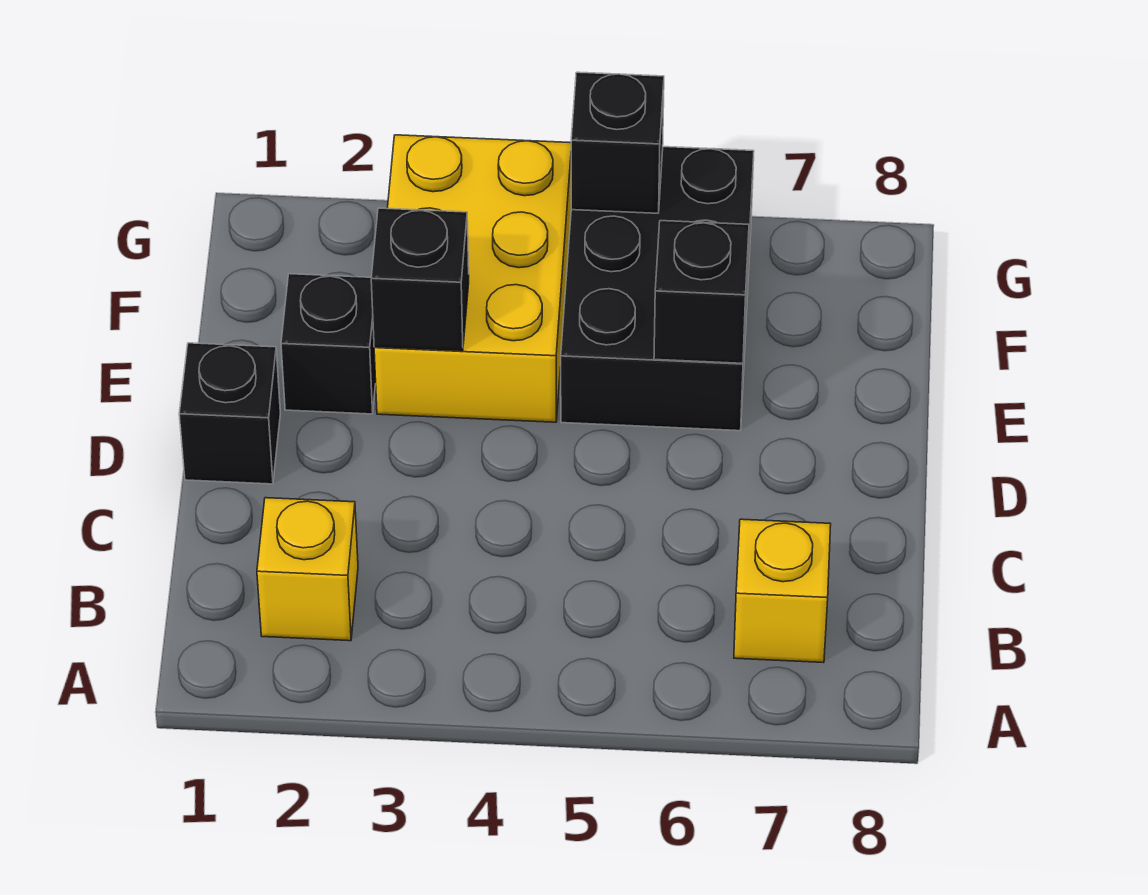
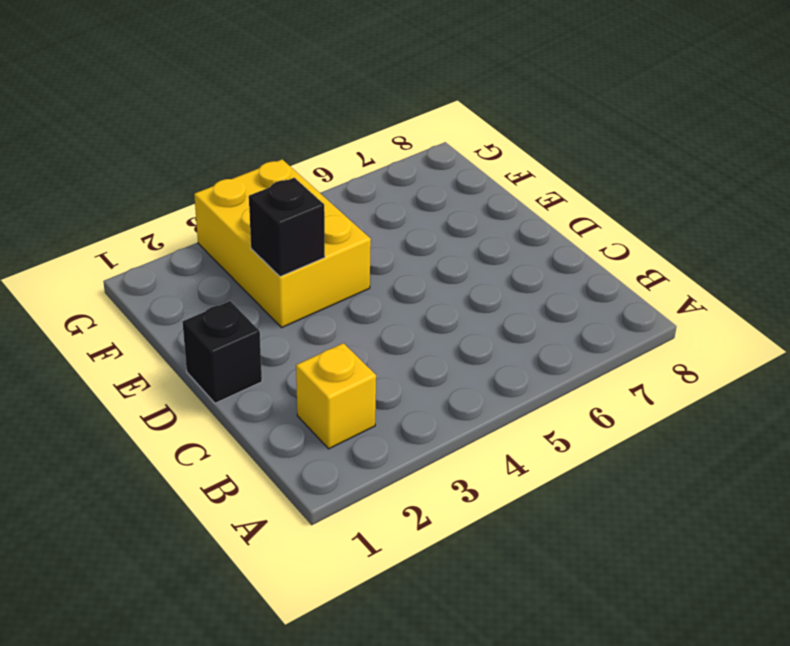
none -> yellow 1x1 brick [734,519,831,663]
none -> black 1x1 brick [281,274,376,414]

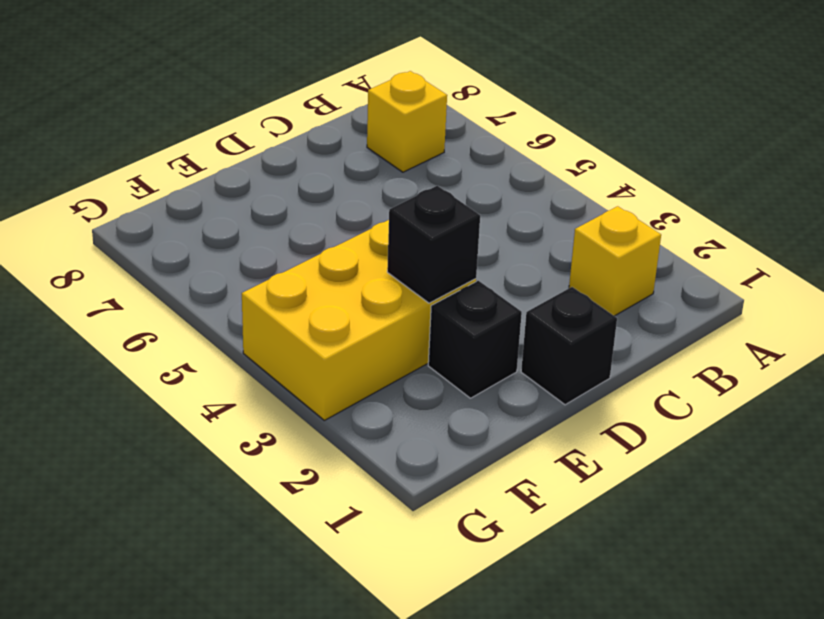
none -> black 2x3 brick [561,147,754,431]
none -> black 1x1 brick [654,221,749,363]

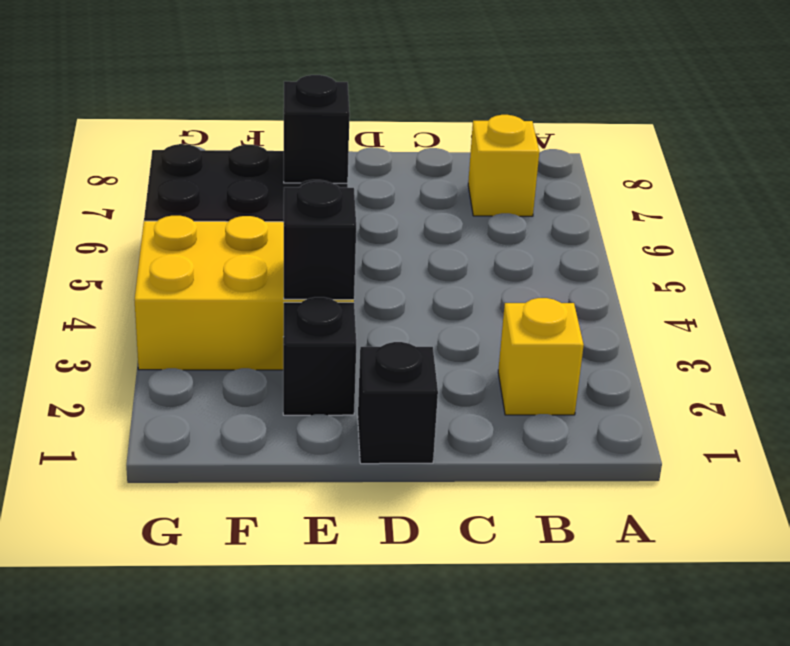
none -> black 1x1 brick [571,72,664,213]

